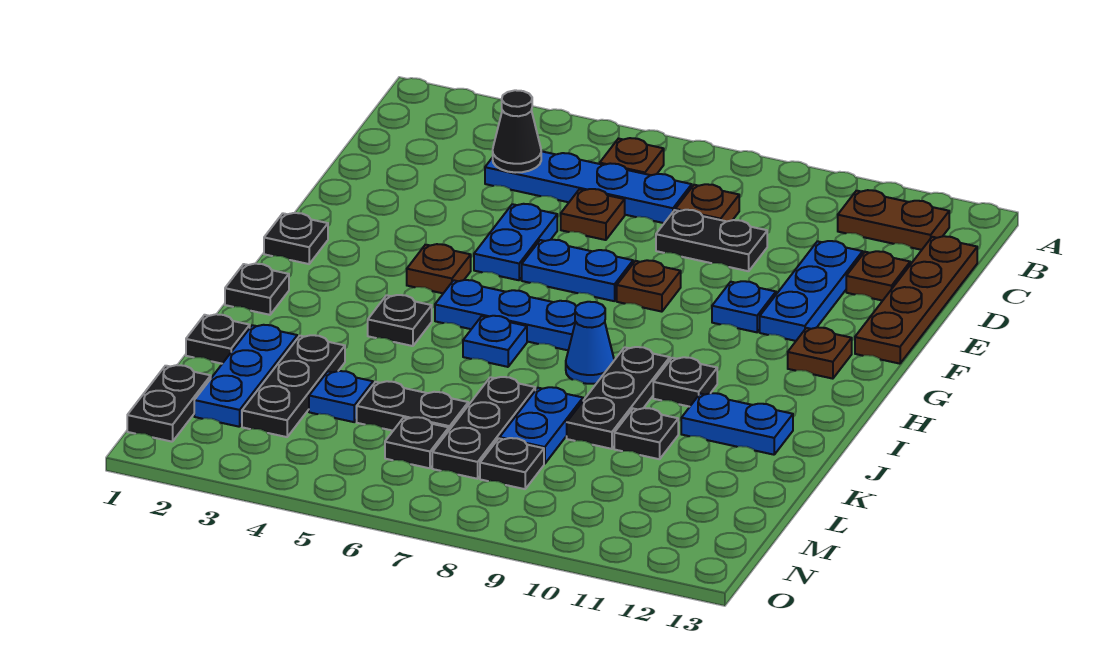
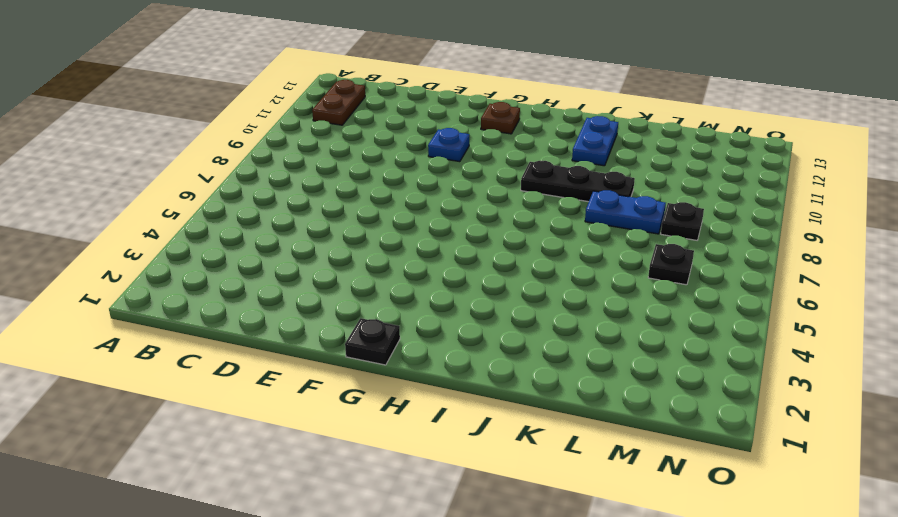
none -> brown 1x1 plate [600,138,664,175]
none -> blue 1x4 plate [485,151,692,223]
none -> brown 1x1 plate [675,184,739,221]
none -> brown 1x4 plate [855,236,977,364]

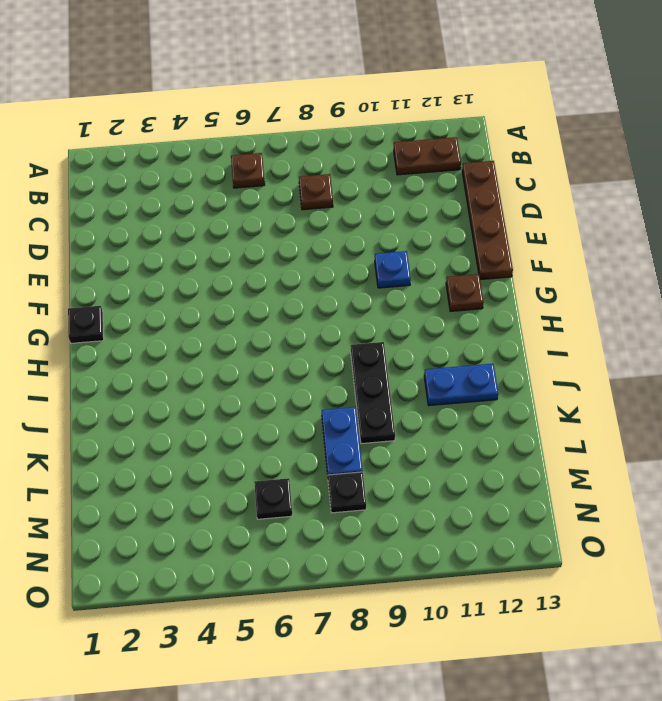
none -> blue 1x4 plate [485,151,692,223]
none -> brown 1x1 plate [561,189,625,240]
none -> black 1x2 plate [656,210,767,271]
none -> blue 1x3 plate [760,241,863,341]

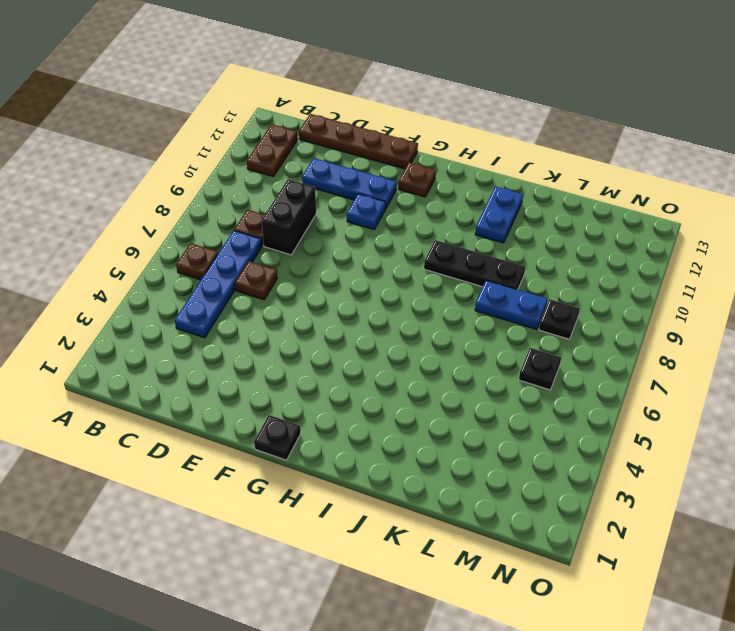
black 1x2 brick [262,180,316,255] -> black 1x2 plate [656,210,767,271]
none -> brown 1x1 plate [846,251,910,301]
none -> blue 1x2 plate [474,204,557,280]
none -> blue 1x2 plate [522,240,633,301]
none -> brown 1x1 plate [617,260,681,312]

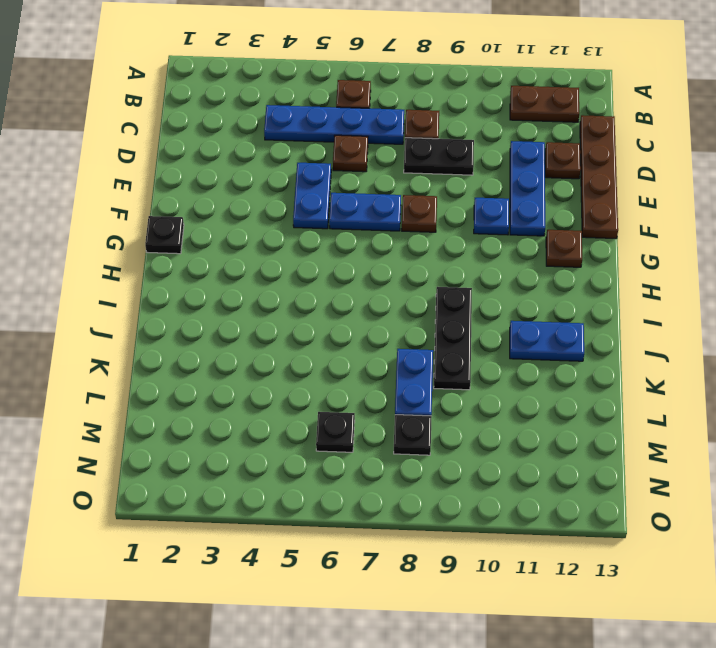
none -> brown 1x1 plate [407,244,471,293]
none -> blue 1x3 plate [435,280,576,350]
none -> black 1x1 plate [225,264,289,315]
none -> black 1x1 plate [368,295,432,346]

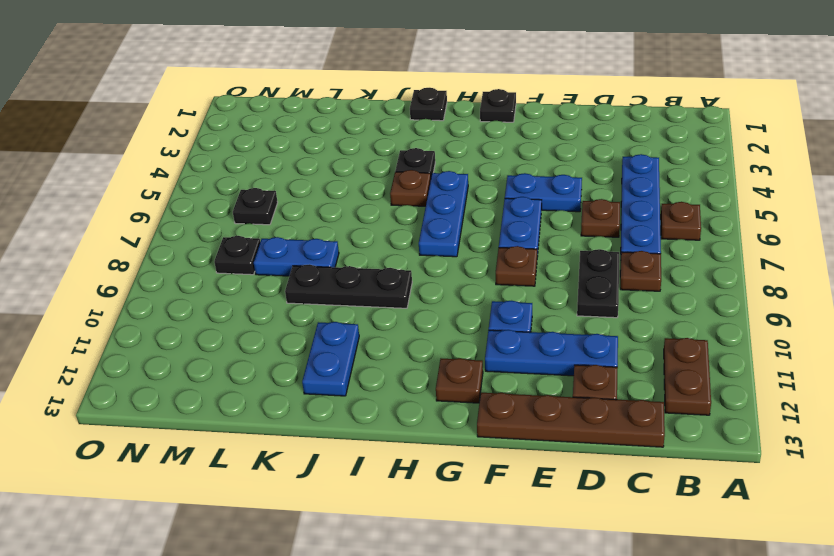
brown 1x1 plate [390,170,431,206] -> brown 1x1 plate moved to [407,244,471,293]
none -> blue 1x1 plate [463,316,527,367]
none -> blue 1x1 cone [566,302,614,384]
none -> black 1x1 plate [653,357,717,407]
none -> black 1x1 plate [186,314,250,364]

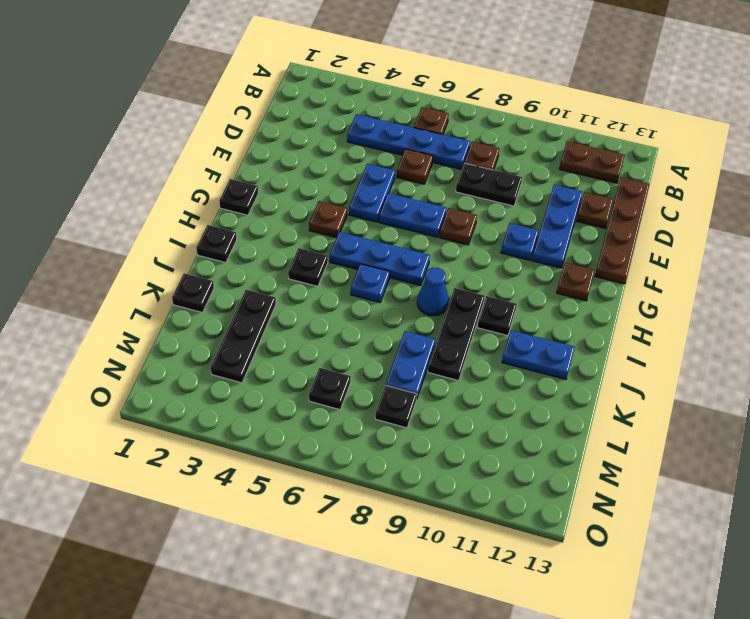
none -> blue 1x3 plate [194,325,297,427]
none -> black 1x3 plate [432,377,535,479]
none -> black 1x1 plate [614,408,678,459]
none -> blue 1x1 plate [309,371,373,422]

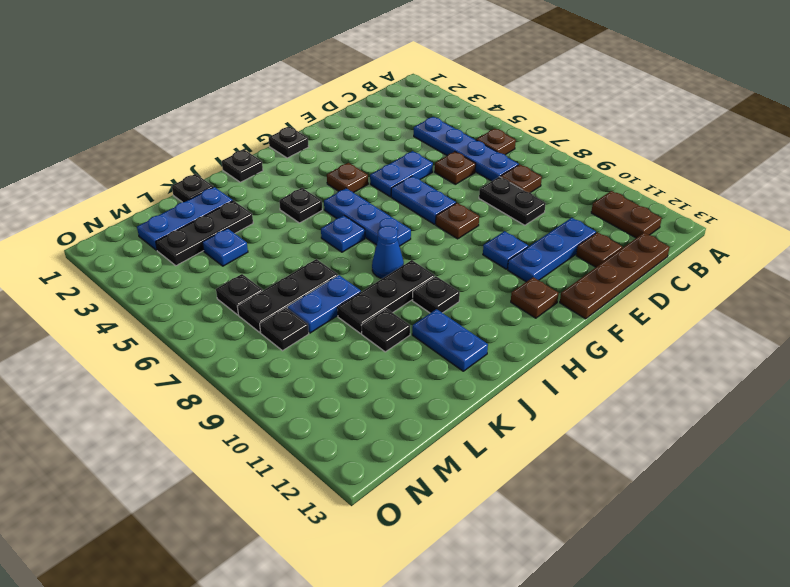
none -> black 1x2 plate [357,381,468,431]
none -> black 1x2 plate [127,365,211,442]
none -> black 1x1 cone [493,90,541,173]

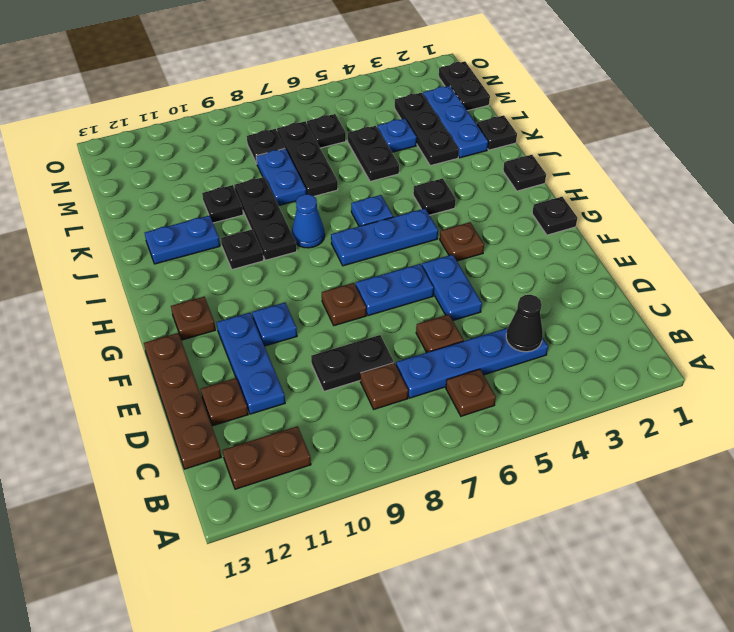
black 1x2 plate [348,126,399,181] -> black 1x2 plate turned to [357,381,468,431]

